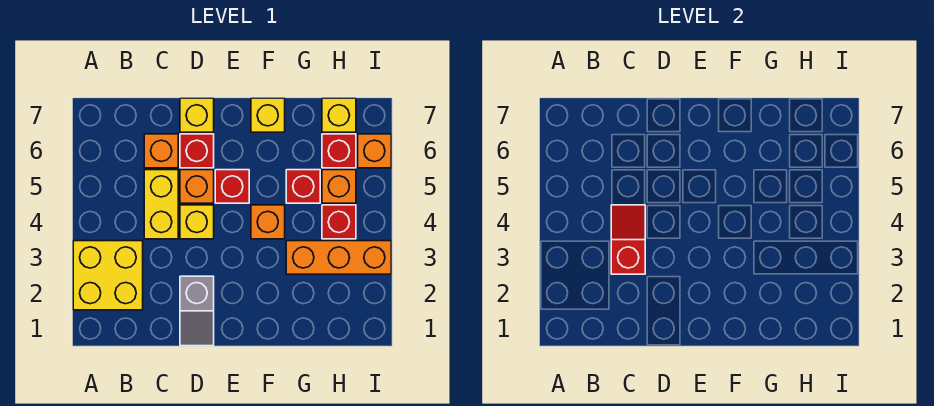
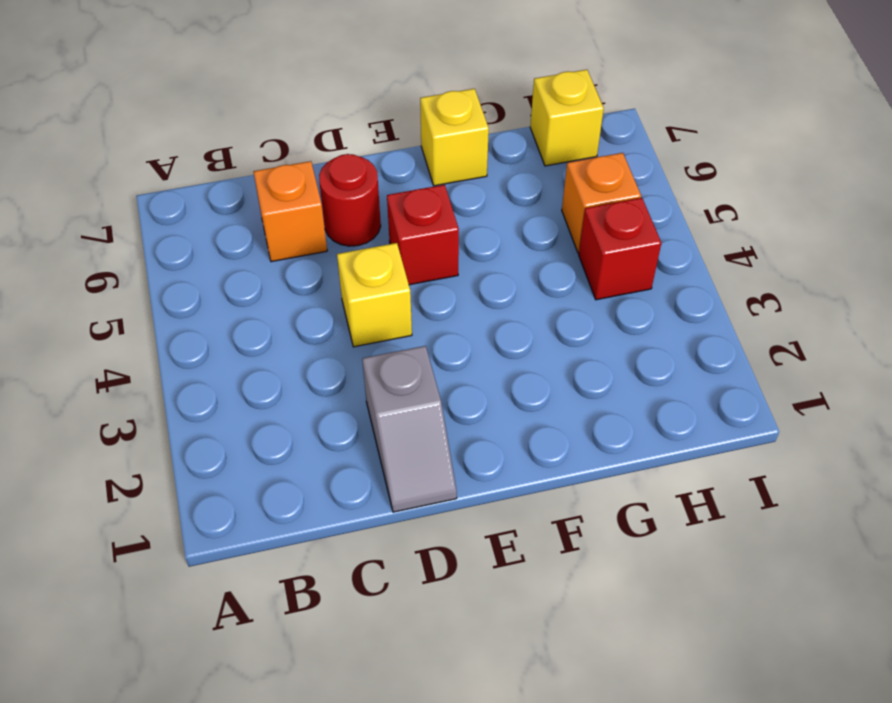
red 1x1 round brick [319,154,381,246] -> red 1x1 brick [180,134,214,168]
none -> yellow 2x2 brick [73,241,143,310]
none -> yellow 1x2 brick [144,170,178,239]
none -> orange 1x1 brick [180,170,214,203]

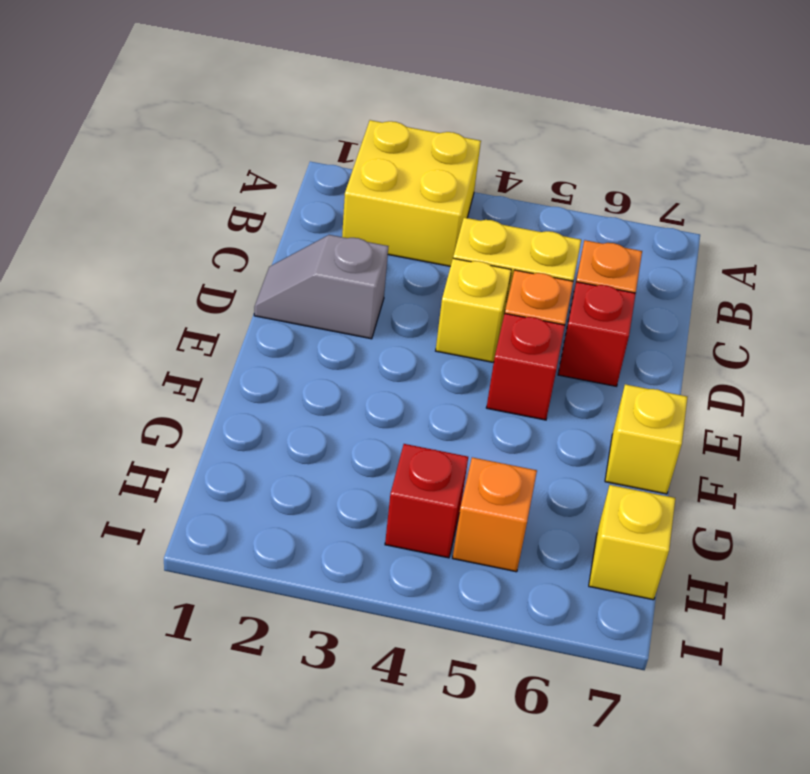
none -> yellow 1x1 brick [180,98,214,132]
none -> orange 1x1 brick [251,205,285,239]
none -> orange 1x3 brick [286,241,391,274]

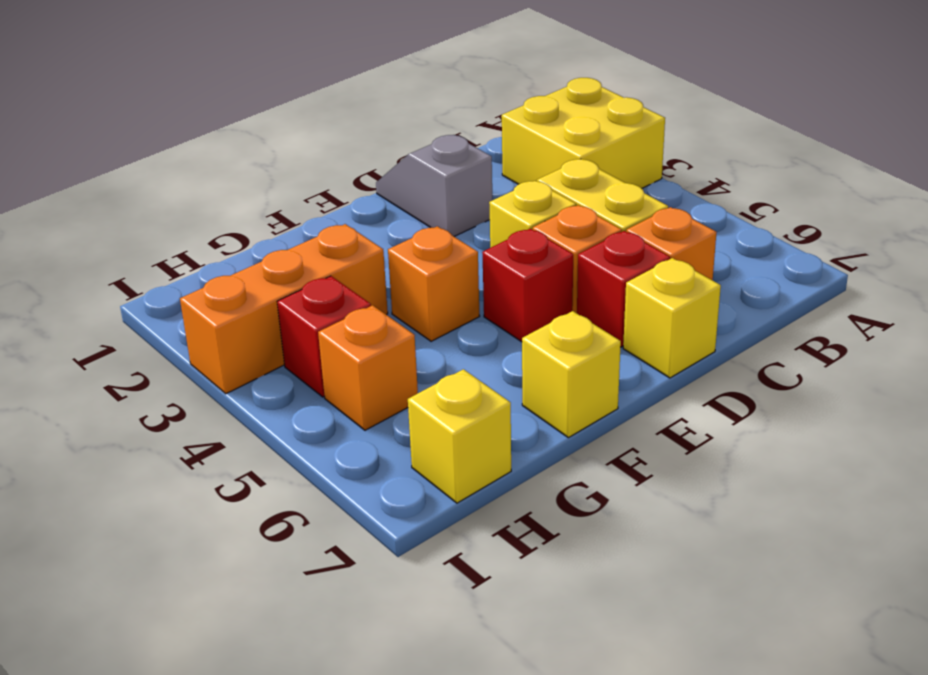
none -> red 1x1 brick [286,170,320,203]
none -> red 1x1 brick [322,134,356,168]
none -> orange 1x1 brick [358,134,391,168]

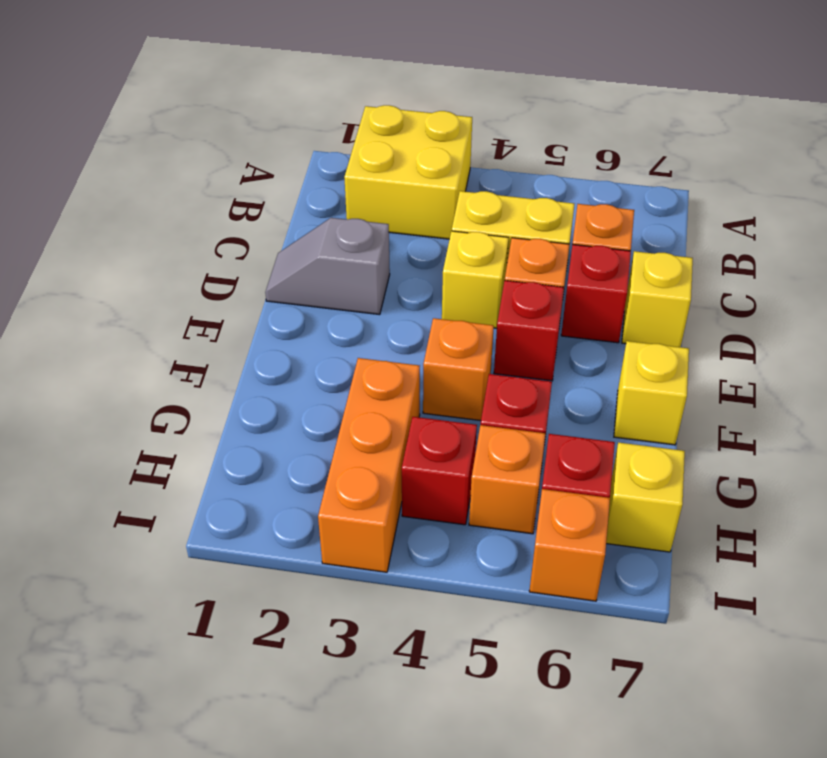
none -> red 1x2 slope [611,205,645,274]

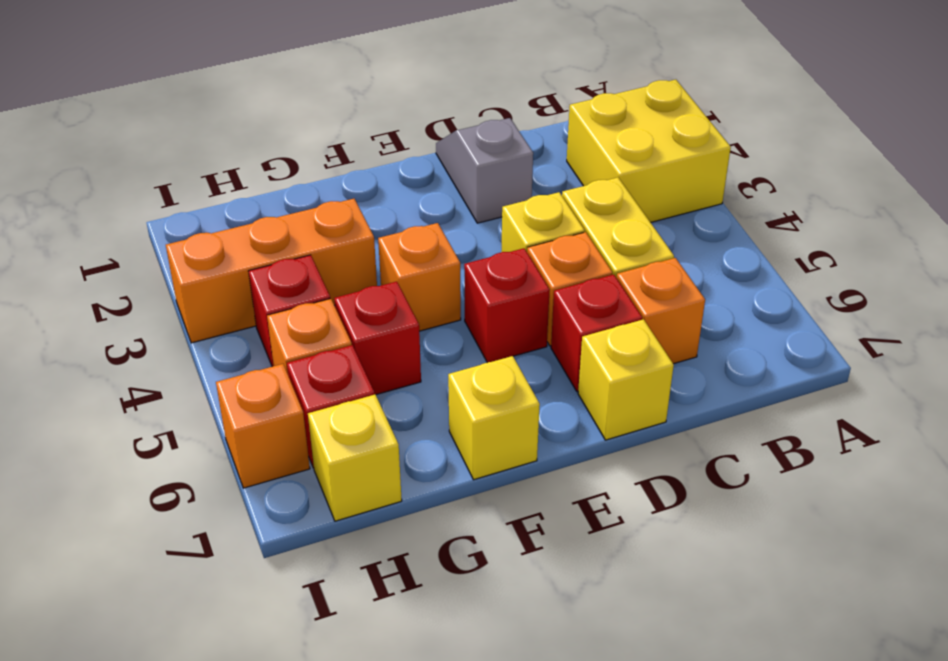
none -> red 1x2 slope [611,205,645,274]

